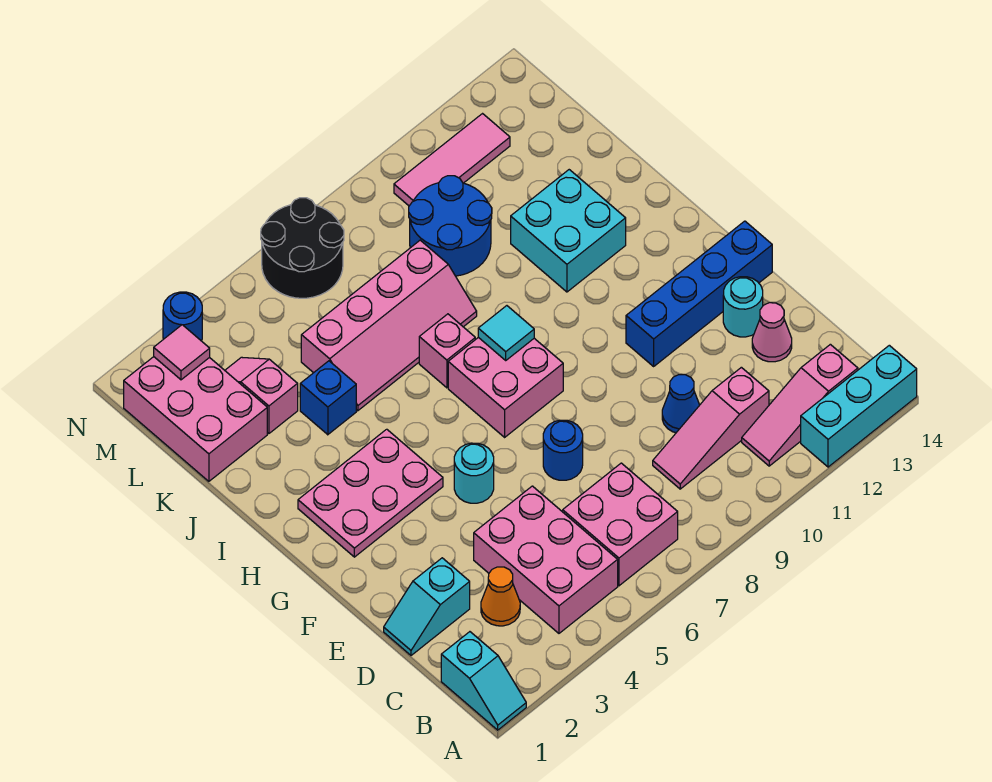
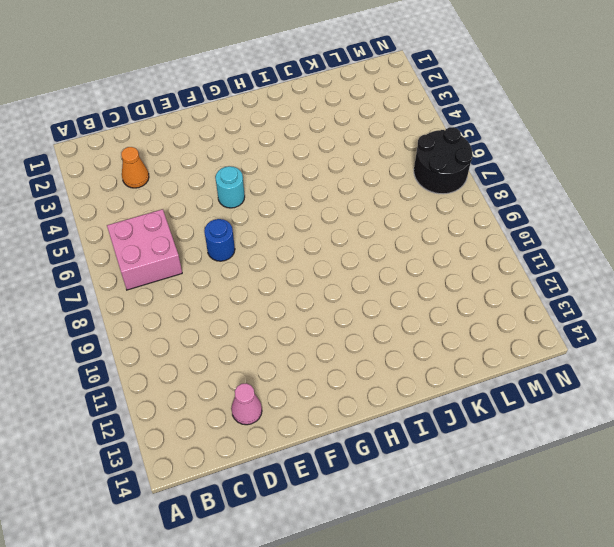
none -> cyan 1x2 slope [441,632,526,730]
none -> cyan 1x3 brick [801,345,917,467]
none -> pink 2x3 brick [474,486,618,633]

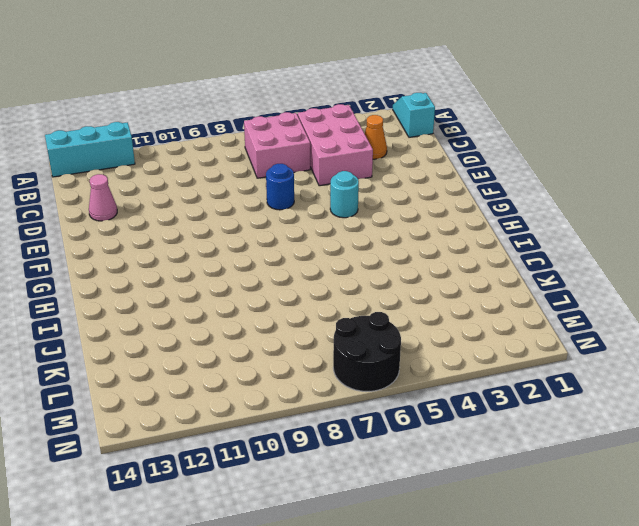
none -> pink 1x3 slope [742,344,858,466]
none -> pink 1x3 slope [653,367,769,489]
none -> cyan 1x2 slope [384,558,470,655]

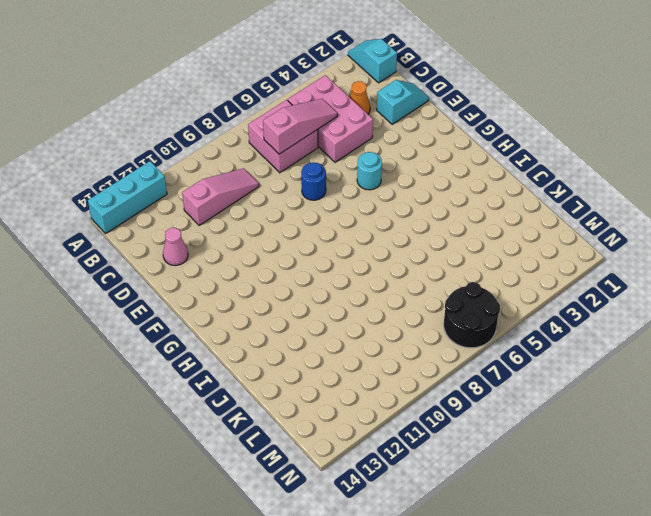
pink 1x3 slope [263,99,337,154] -> pink 1x3 slope moved to [742,344,858,466]
none -> blue 1x1 cone [662,375,699,433]
none -> cyan 1x1 round brick [723,277,763,337]
none -> blue 1x4 brick [626,221,772,366]

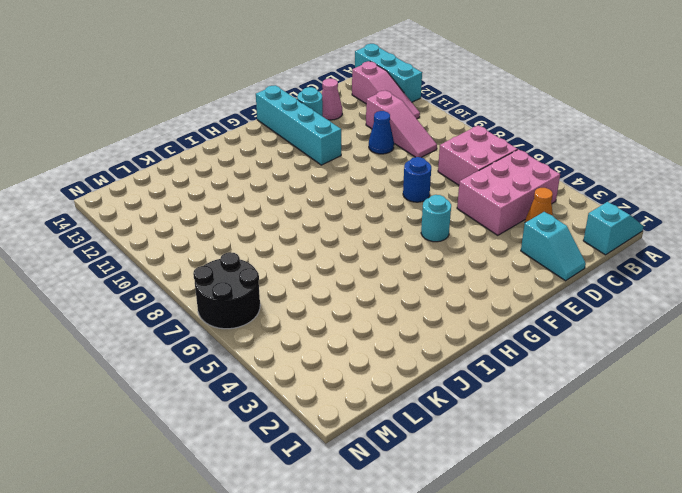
cyan 1x4 brick [256,85,341,165] -> blue 1x4 brick [626,221,772,366]
none -> pink 2x3 plate [298,429,443,557]
none -> pink 2x2 brick [448,337,563,437]
none -> pink 1x1 brick [419,314,475,388]

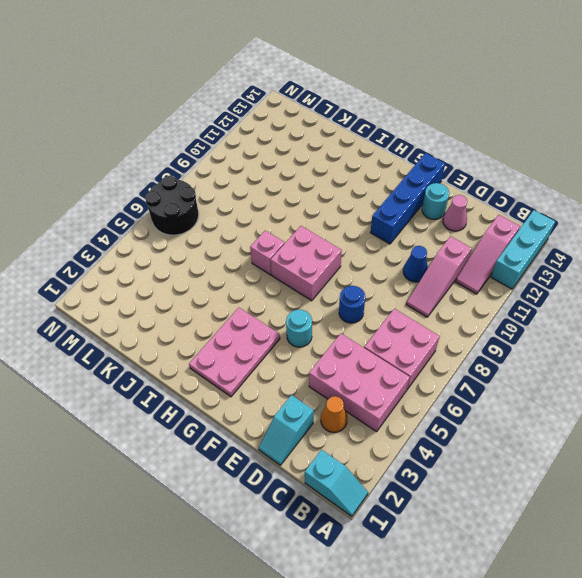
none -> cyan 2x2 brick [511,170,626,292]
none -> blue 1x1 brick [300,361,356,435]
none -> pink 2x4 slope [301,240,477,411]

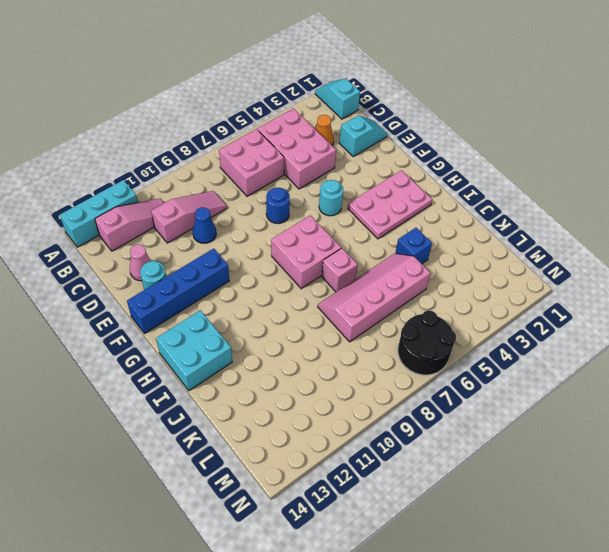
cyan 2x2 brick [156,310,232,390] -> cyan 2x2 brick moved to [511,170,626,292]
none -> pink 2x3 brick [124,357,267,481]
none -> pink 1x2 slope [225,357,298,434]
none -> blue 2x2 round brick [409,176,492,276]

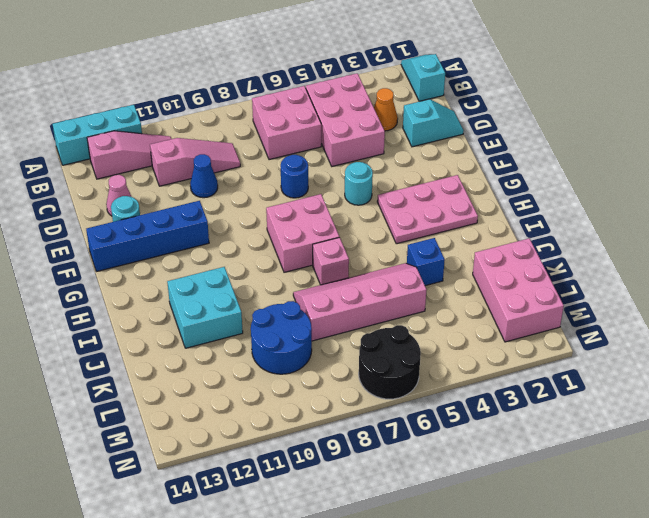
none -> pink 1x2 slope [225,357,298,434]
none -> pink 1x3 tile [394,114,510,206]
none -> blue 1x1 round brick [163,292,202,341]

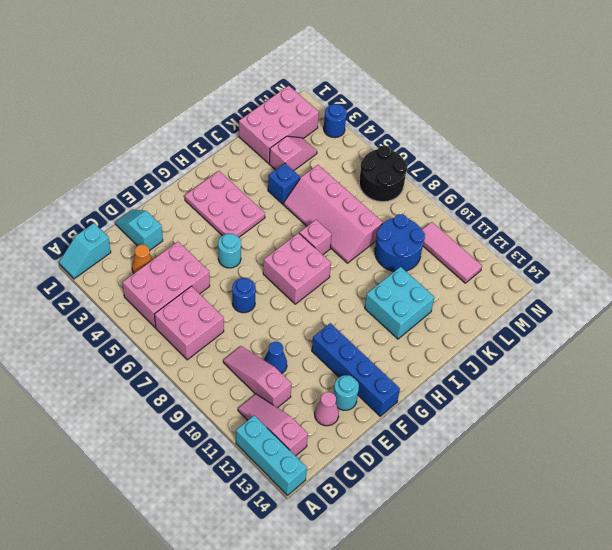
none -> cyan 1x1 tile [478,306,534,360]
none -> pink 1x1 tile [154,325,210,380]

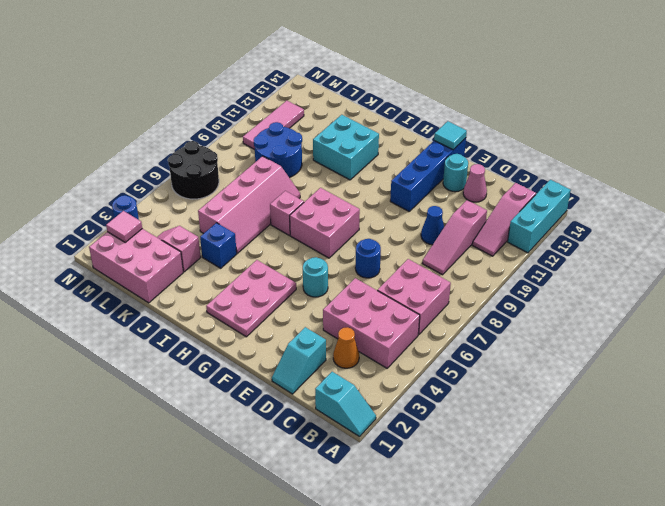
cyan 1x1 tile [434,121,467,150] -> cyan 1x1 tile moved to [478,306,534,360]

